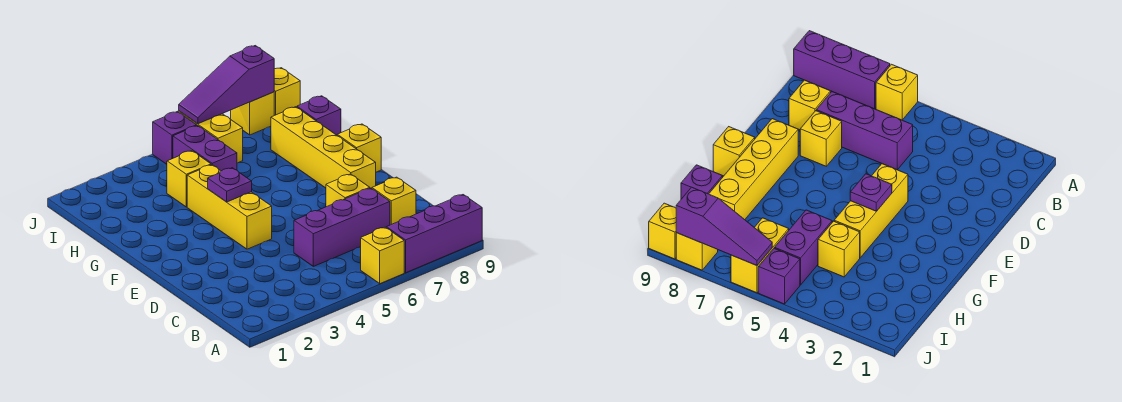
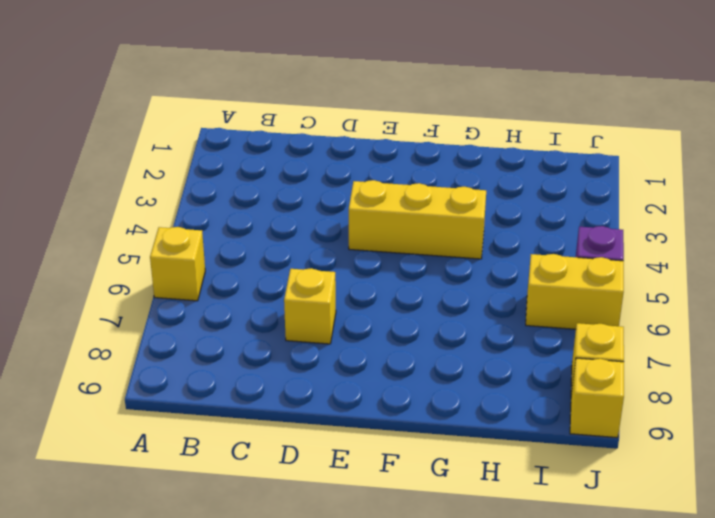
none -> purple 1x3 brick [386,195,482,273]
none -> purple 1x3 brick [294,188,390,266]
none -> yellow 1x1 brick [372,177,416,225]

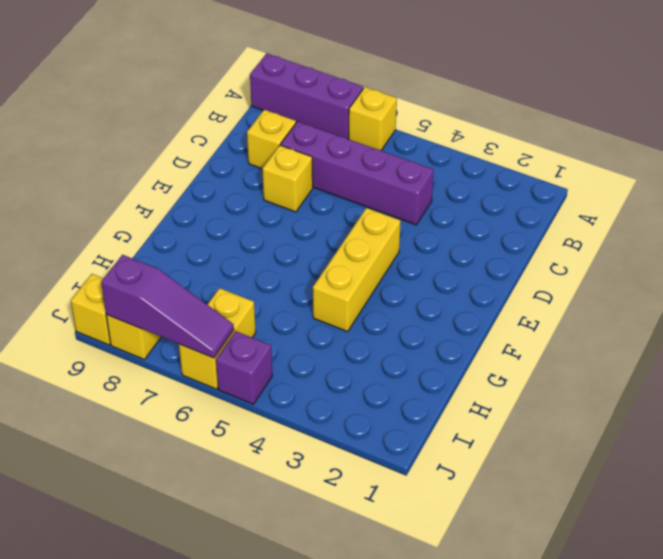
purple 1x4 brick [281,121,434,225] -> purple 1x3 brick [294,188,390,266]
none -> yellow 1x4 brick [271,107,376,189]
none -> yellow 1x1 brick [337,124,381,172]
none -> yellow 1x1 brick [167,151,211,207]

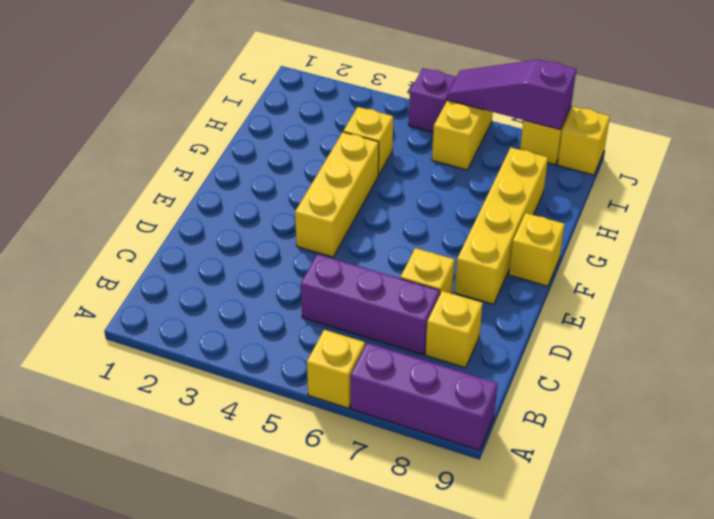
none -> purple 1x2 brick [173,126,237,171]
none -> purple 1x1 brick [297,96,341,135]
none -> purple 1x1 plate [208,168,252,202]

